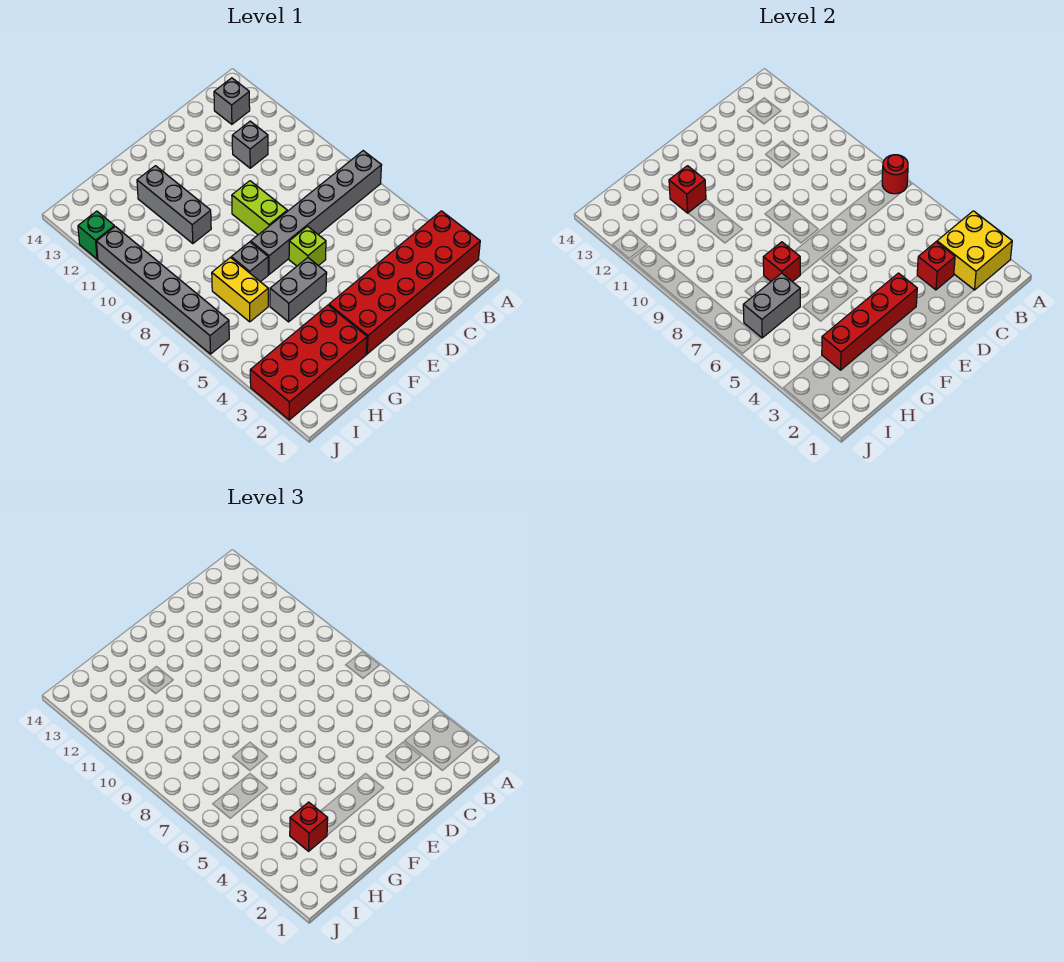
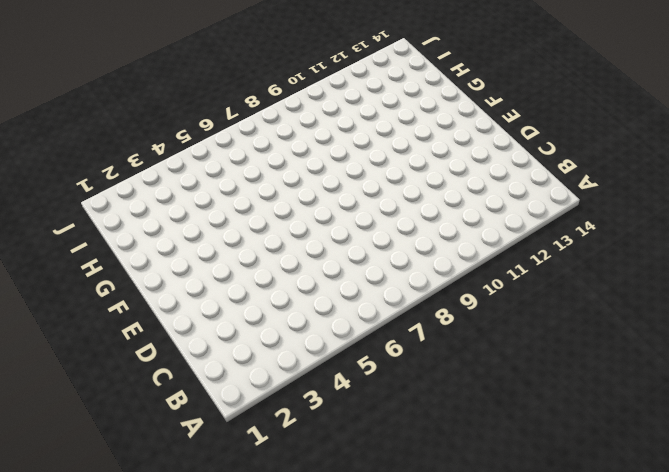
none -> red 2x6 brick [329,211,480,354]
none -> grey 1x6 brick [251,151,382,274]
none -> grey 1x1 brick [214,78,250,124]

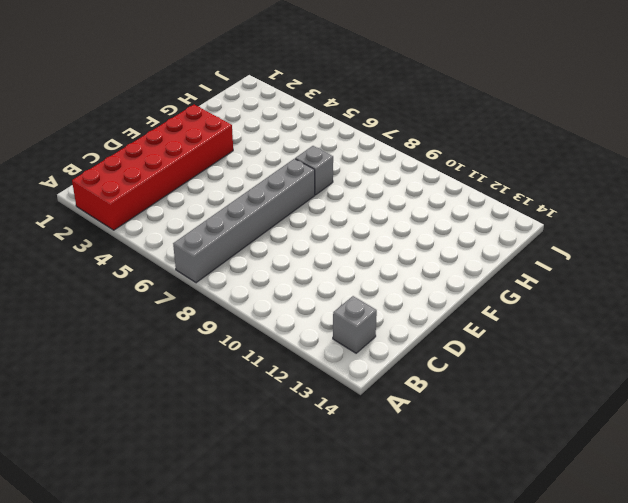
none -> grey 1x1 brick [232,121,268,168]
none -> lime 1x1 brick [289,226,326,266]
none -> lime 1x2 brick [232,181,287,235]

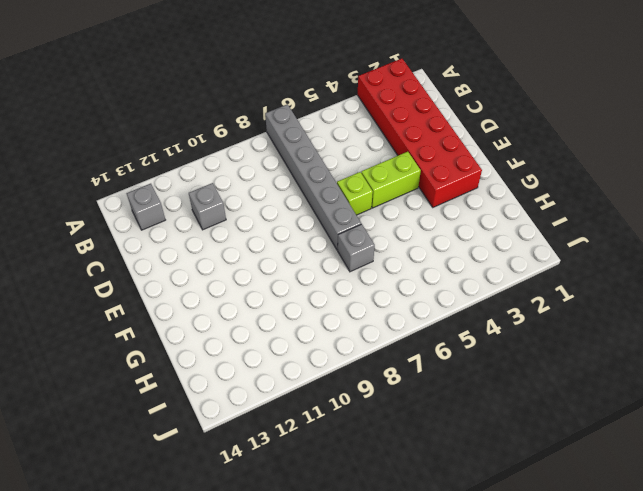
lime 1x2 brick [361,152,421,208] -> lime 1x2 brick moved to [232,181,287,235]
none -> grey 1x2 brick [270,258,327,322]
none -> red 2x4 brick [250,305,367,420]
none -> grey 1x3 brick [137,166,211,244]

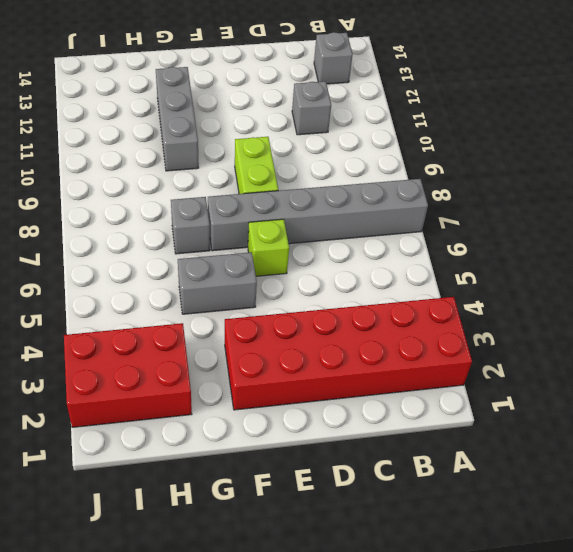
red 2x3 brick [64,323,192,427] -> red 2x4 brick [250,305,367,420]
none -> yellow 1x2 brick [212,258,268,322]
none -> grey 1x6 brick [96,226,229,354]
none -> green 1x1 brick [78,211,115,259]

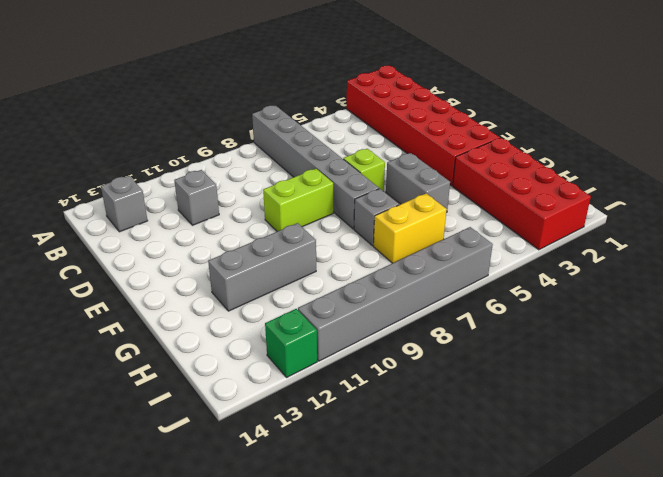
none -> yellow 2x2 brick [937,211,1012,290]
none -> red 1x1 round brick [882,155,908,194]
none -> red 1x1 brick [917,242,955,290]

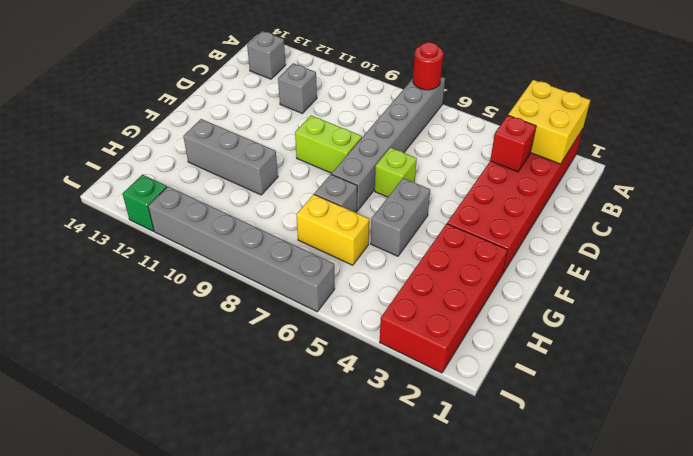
none -> red 1x4 brick [822,273,917,370]
none -> red 1x1 brick [763,242,800,282]
none -> red 1x1 brick [669,166,706,213]

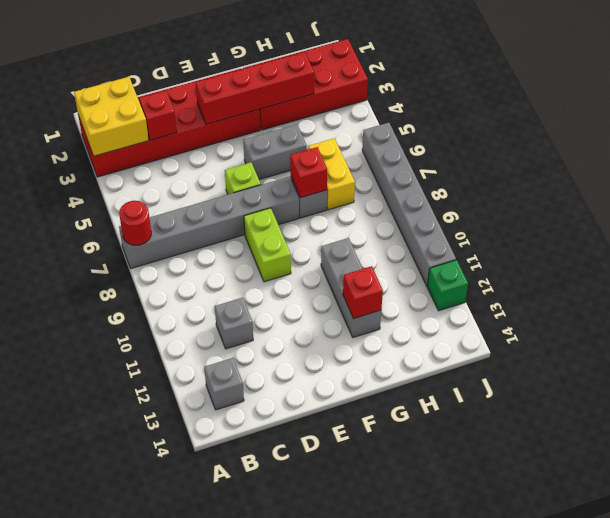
none -> grey 1x2 brick [743,273,800,338]
none -> red 1x1 brick [290,802,328,851]

